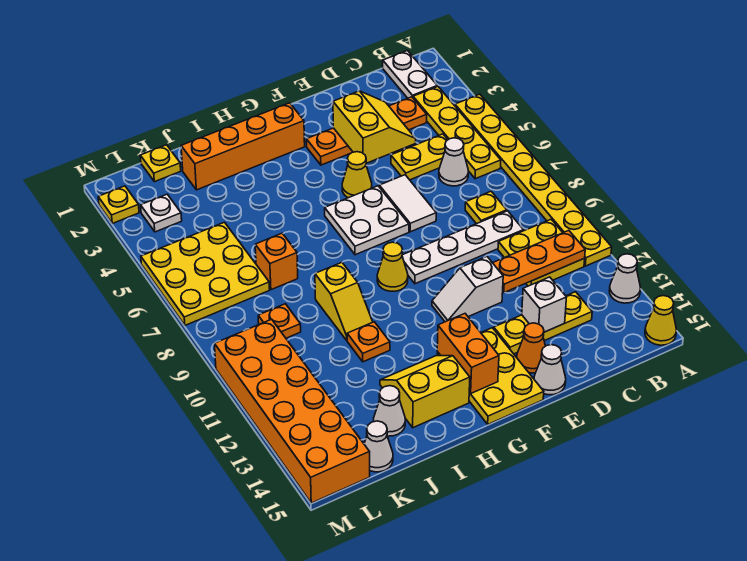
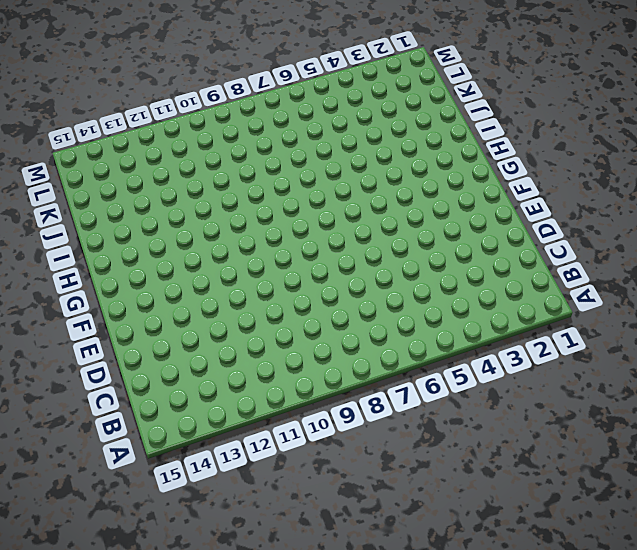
none -> yellow 1x8 plate [455,94,612,266]
none -> white 1x1 cone [609,254,641,303]
none -> yellow 1x1 cone [645,296,677,345]
none -> white 1x2 plate [383,51,437,98]

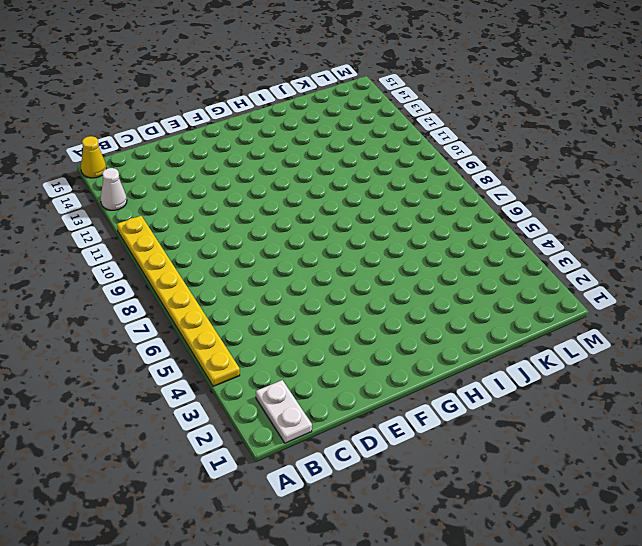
none -> yellow 1x4 plate [413,86,501,179]
none -> yellow 2x2 plate [498,219,585,286]
none -> orange 1x4 plate [306,97,427,165]
none -> yellow 1x2 plate [391,134,448,180]

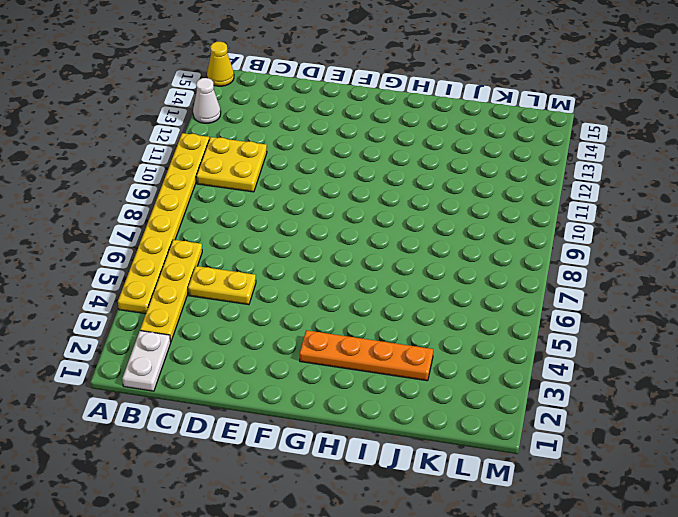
orange 1x4 plate [300,330,433,381] -> orange 1x4 plate moved to [306,97,427,165]
none -> white 1x1 cone [439,138,468,186]
none -> yellow 1x1 plate [465,191,507,224]
none -> white 1x4 plate [402,211,523,284]
none -> yellow 1x3 plate [494,292,592,354]

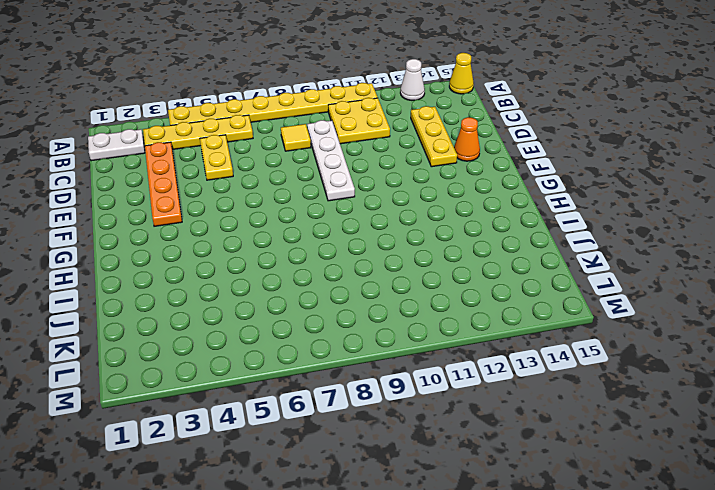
yellow 1x1 tile [281,124,311,151] -> yellow 1x1 plate [465,191,507,224]
none -> white 1x1 cone [439,138,468,186]
none -> white 1x2 tile [379,175,436,232]
none -> white 1x2 slope [432,257,503,322]
none -> white 1x1 cone [534,345,566,395]

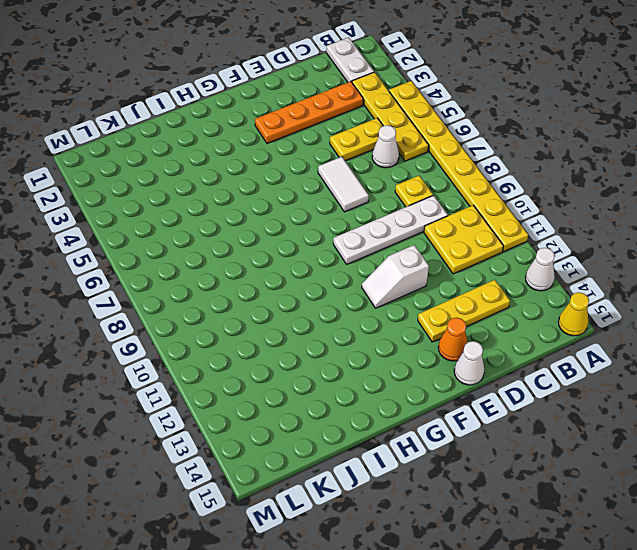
none -> yellow 1x1 cone [342,152,372,198]
none -> white 2x2 plate [325,186,409,255]
none -> yellow 2x3 plate [437,328,544,424]
none -> orange 1x4 brick [181,103,305,190]

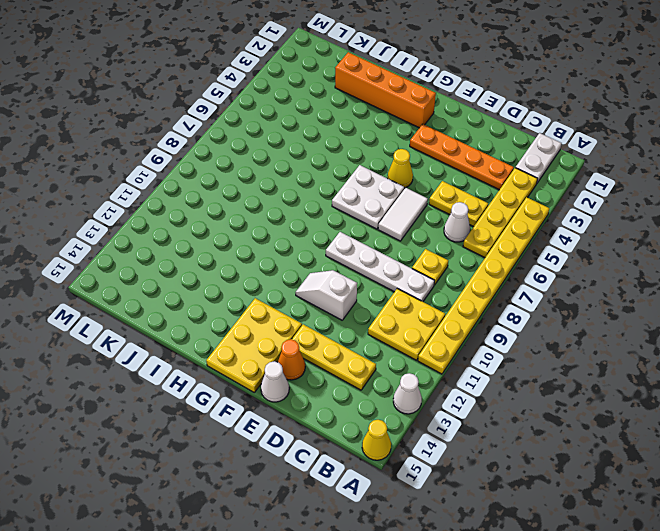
none -> yellow 1x1 cone [377,242,408,291]
none -> yellow 2x2 slope [380,356,470,428]
none -> yellow 1x2 slope [315,262,373,340]
none -> orange 1x1 plate [347,322,390,362]

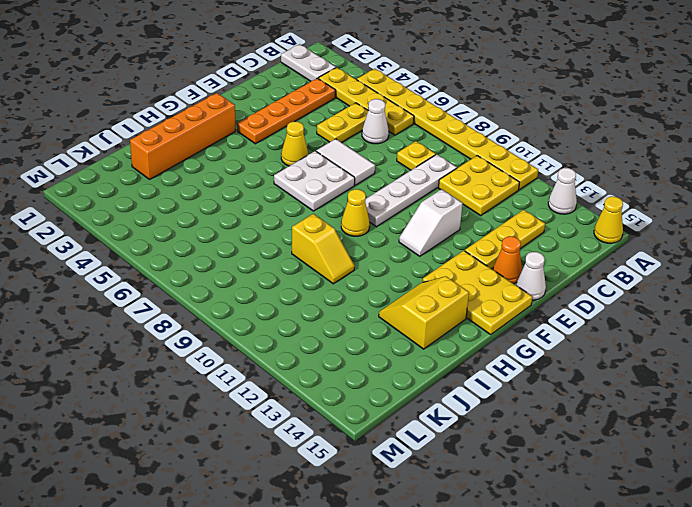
none -> orange 1x1 plate [347,322,390,362]
none -> orange 1x1 brick [255,233,298,290]
none -> white 1x1 cone [374,386,405,436]
none -> yellow 1x1 plate [140,145,181,182]

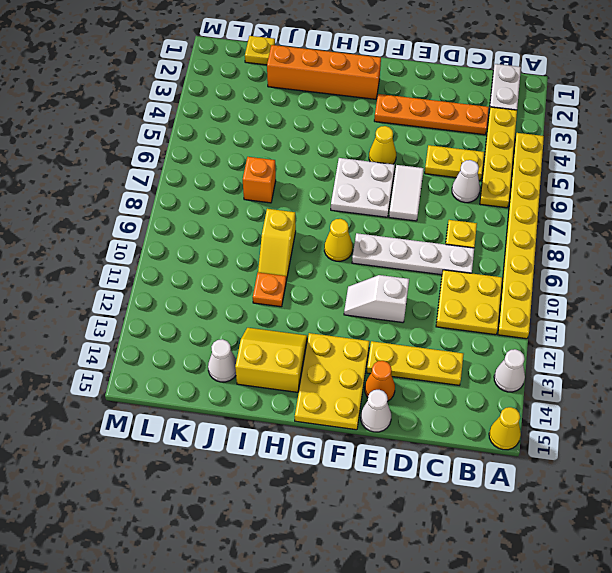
none -> yellow 3x3 plate [141,222,270,325]
none -> orange 1x1 plate [258,304,301,338]
none -> white 1x1 cone [364,421,393,472]
none -> white 1x1 plate [141,194,182,232]

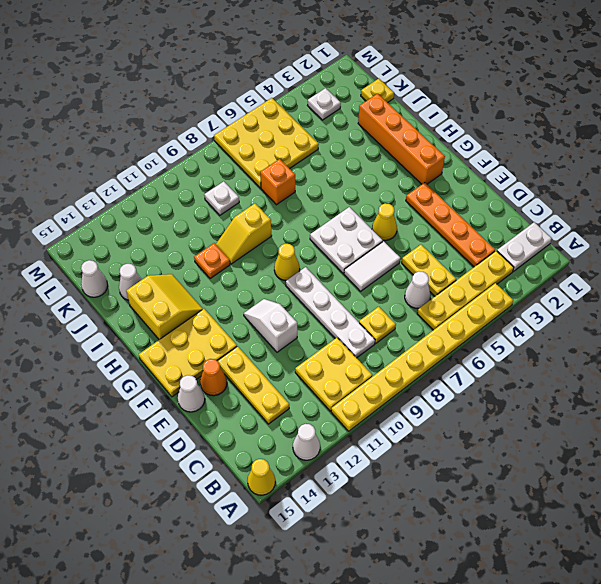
white 1x1 plate [204,181,239,215] -> orange 1x1 plate [258,304,301,338]
none -> orange 2x6 brick [214,319,370,503]
none -> yellow 1x1 plate [98,186,139,223]
none -> orange 1x3 plate [493,230,585,293]
none -> yellow 2x2 slope [333,91,416,163]

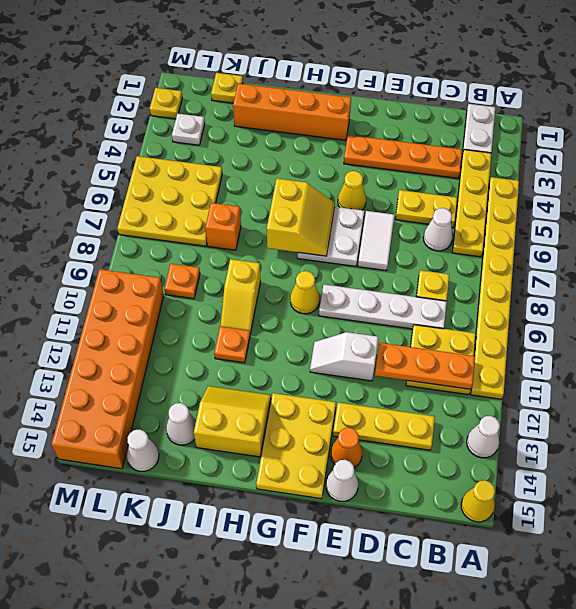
yellow 2x2 slope [267,179,335,256] -> yellow 2x2 slope moved to [333,91,416,163]
none -> white 1x1 brick [522,277,567,332]
none -> orange 1x2 brick [437,314,499,394]

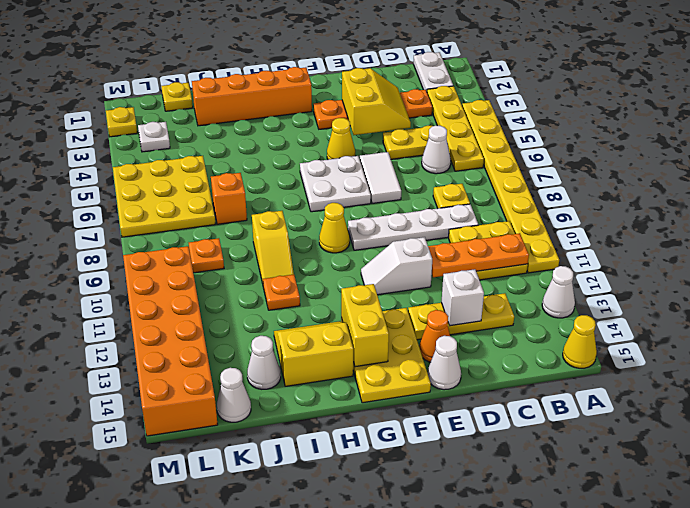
yellow 1x2 brick [341,284,389,367] -> orange 1x2 brick [437,314,499,394]

